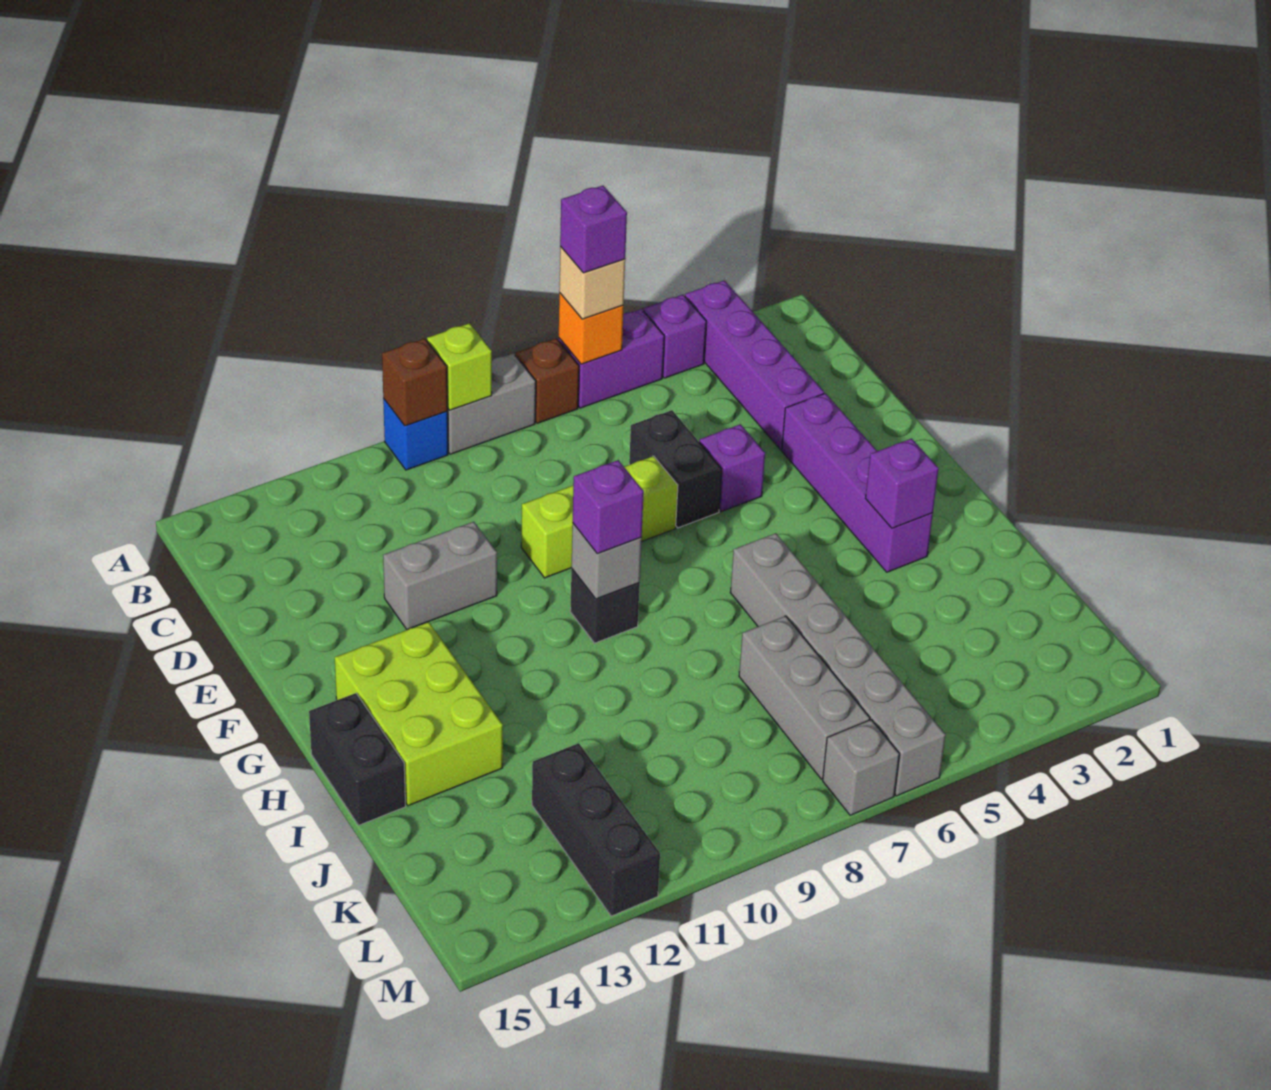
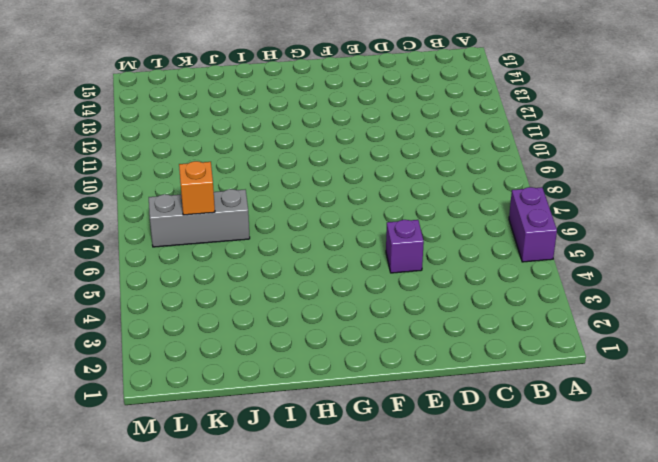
orange 1x1 brick [179,161,215,215] -> orange 1x1 brick moved to [559,293,624,364]
none -> purple 1x4 brick [685,280,824,450]
none -> purple 1x1 brick [643,295,706,378]
none -> brown 1x1 brick [515,338,579,423]

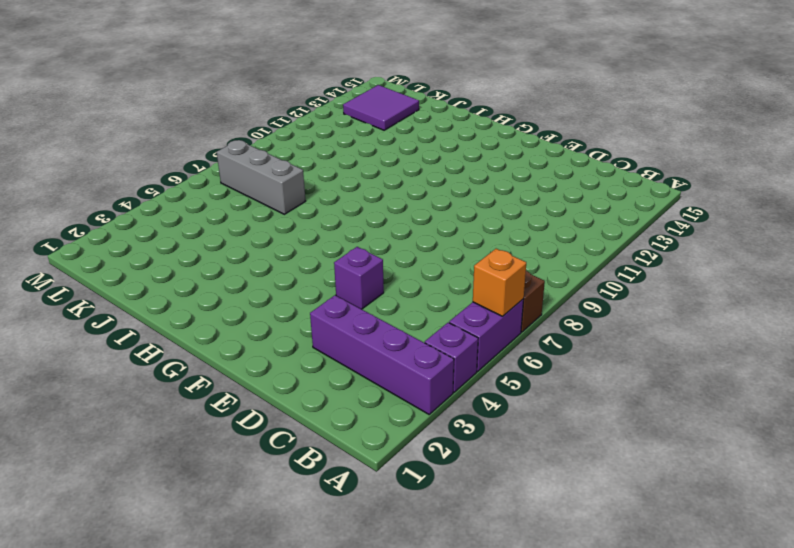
purple 2x2 tile [343,85,419,130] -> none
none -> grey 1x2 brick [447,353,536,454]
none -> blue 1x1 brick [383,398,448,470]
none -> black 1x2 brick [629,410,722,528]

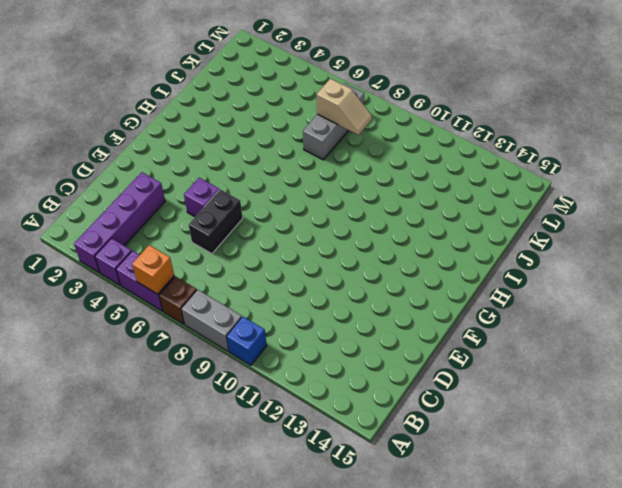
tan 1x2 slope [317,79,372,135] -> none
none -> purple 1x4 brick [782,393,933,572]
none -> lime 1x3 brick [521,456,678,578]
none -> grey 1x2 brick [383,522,497,630]

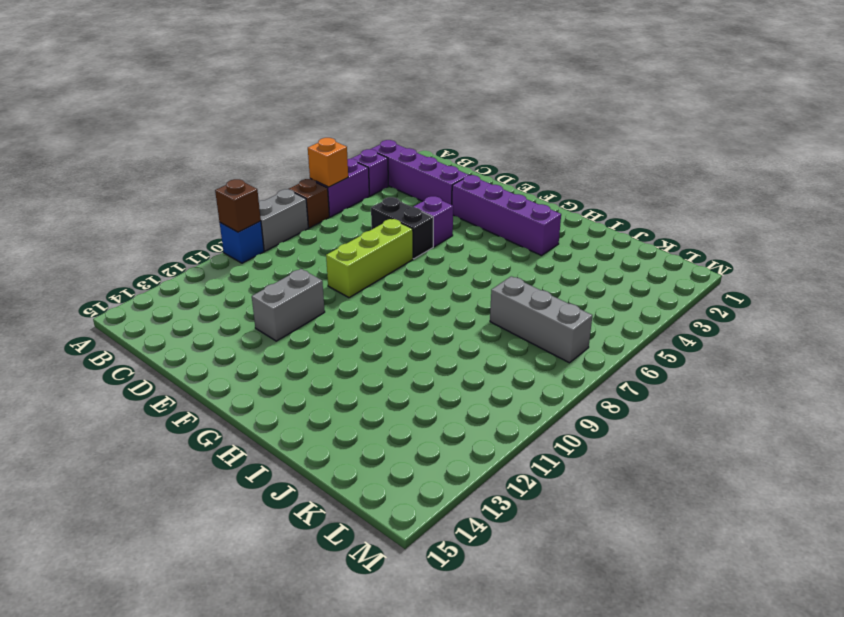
none -> black 1x1 brick [570,569,640,643]
none -> lime 2x3 brick [335,622,503,806]
none -> grey 1x6 brick [730,533,945,796]

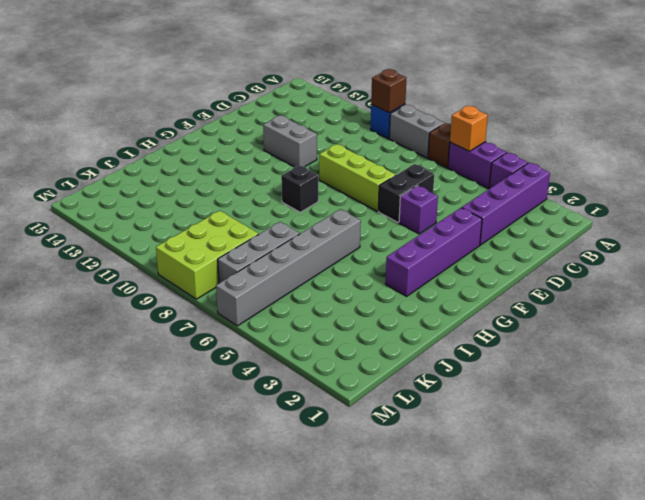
lime 2x3 brick [156,211,259,299] -> lime 2x3 brick moved to [335,622,503,806]
none -> black 1x2 brick [309,693,405,825]
none -> black 1x3 brick [532,743,660,916]
none -> grey 1x1 brick [823,720,899,815]

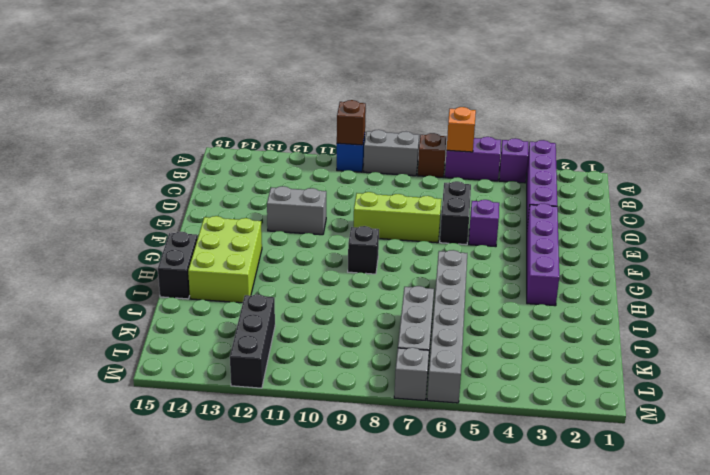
none -> lime 1x1 brick [427,323,492,410]
none -> grey 1x1 brick [572,524,642,599]
none -> purple 1x1 brick [865,438,939,528]

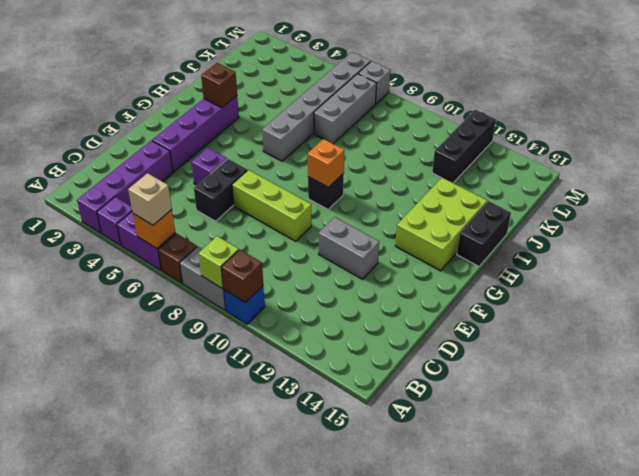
orange 1x1 brick [308,139,344,187] -> grey 1x1 brick [572,524,642,599]
brown 1x1 brick [201,63,237,108] -> purple 1x1 brick [865,438,939,528]
none -> purple 1x1 brick [573,460,644,554]
none -> purple 1x1 brick [560,186,627,273]

